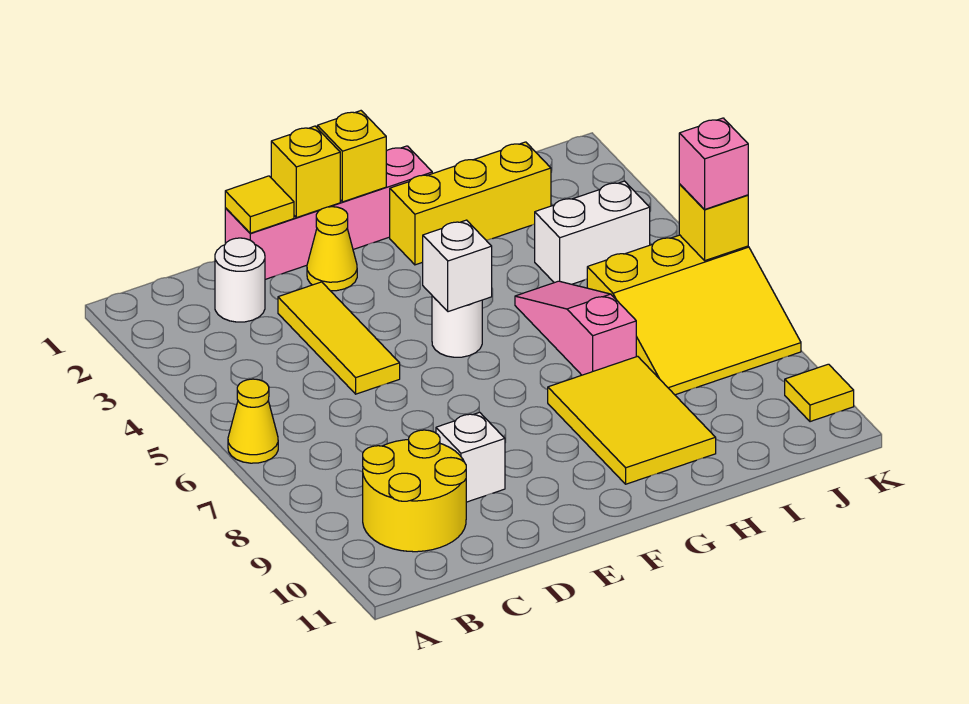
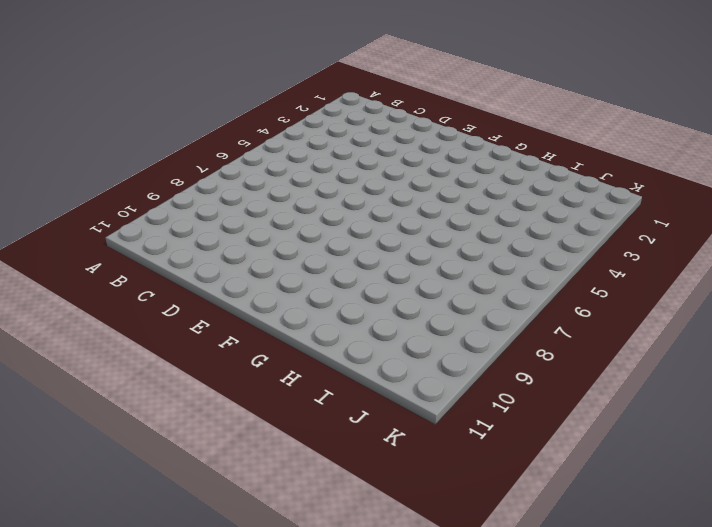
none -> yellow 1x1 cone [228,379,278,463]
none -> yellow 2x2 round brick [363,430,466,552]
none -> white 1x1 round brick [215,238,265,322]

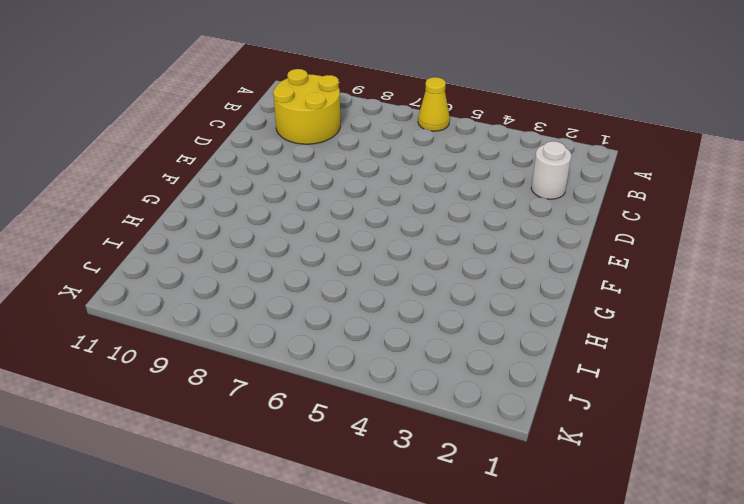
none -> pink 1x4 brick [225,146,432,279]
none -> yellow 1x3 tile [278,282,400,394]
none -> white 1x1 brick [436,412,505,502]

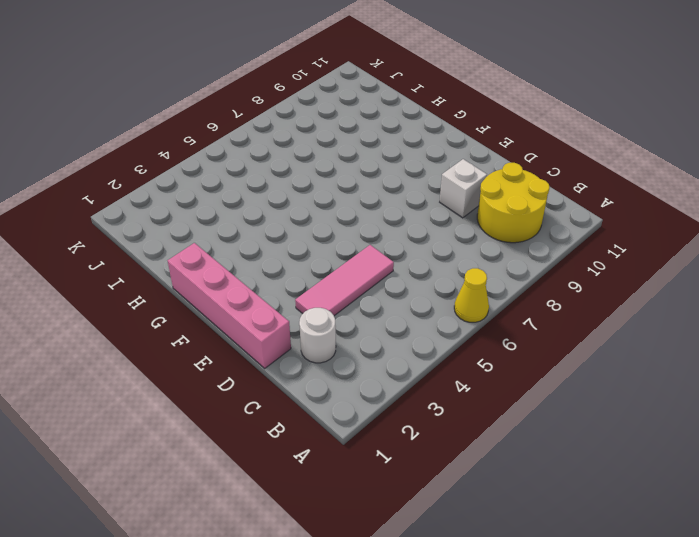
pink 1x3 tile [295,245,394,316] -> yellow 1x3 tile [278,282,400,394]
none -> yellow 1x1 cone [307,207,357,291]
none -> white 1x1 round brick [432,296,482,357]
none -> yellow 1x3 brick [390,142,551,265]

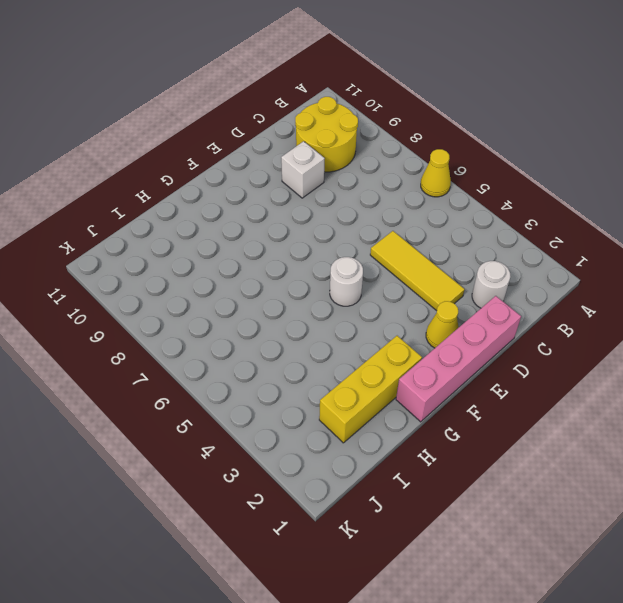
none -> yellow 2x3 tile [548,356,716,484]
none -> pink 1x3 slope [515,281,636,375]
none -> white 1x2 brick [535,181,650,284]

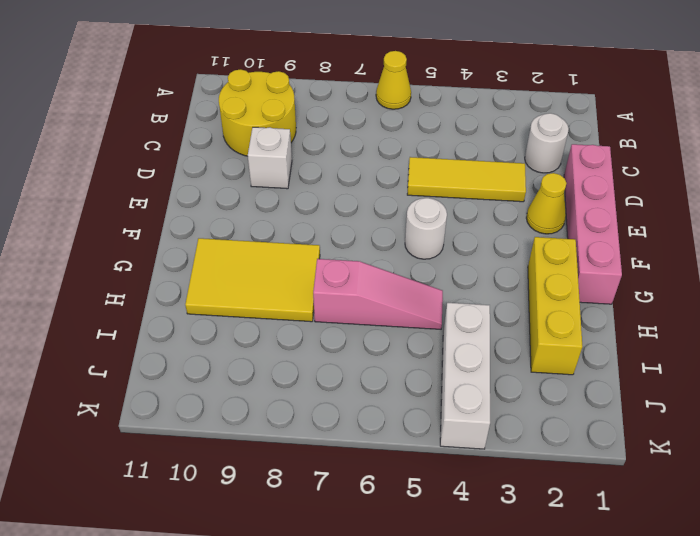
white 1x3 brick [440,303,490,449] -> white 1x2 brick [535,181,650,284]
none -> yellow 3x3 slope [587,235,801,395]
none -> yellow 1x1 tile [785,364,854,422]
none -> yellow 1x1 tile [225,176,294,233]

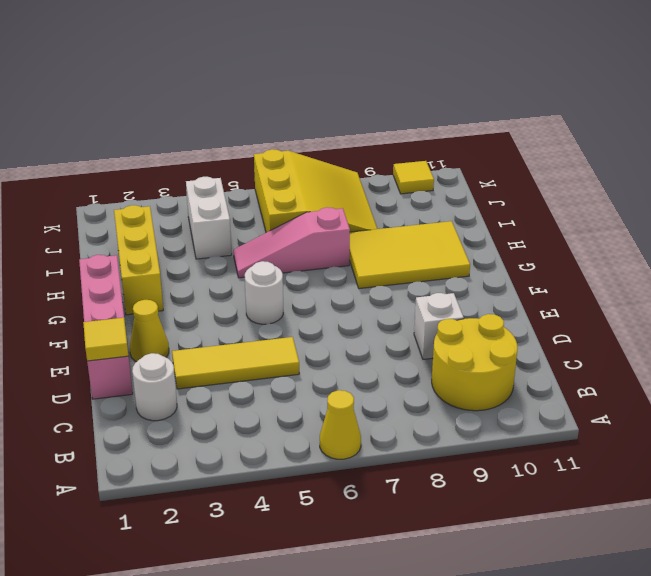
none -> yellow 1x1 brick [271,126,340,218]
none -> yellow 1x1 brick [317,111,386,202]
none -> white 1x1 brick [423,220,492,312]

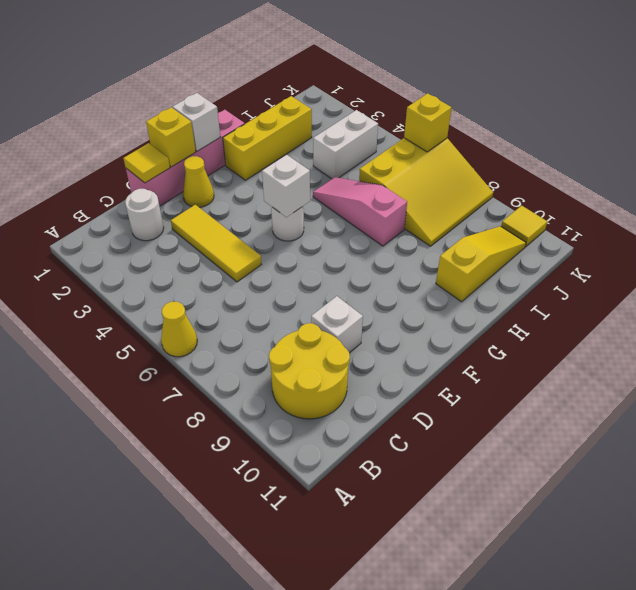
white 1x1 brick [173,93,220,151] -> yellow 1x1 brick [317,111,386,202]
yellow 1x3 slope [436,226,526,302] -> yellow 2x3 tile [548,356,716,484]
none -> pink 1x1 brick [679,118,748,210]

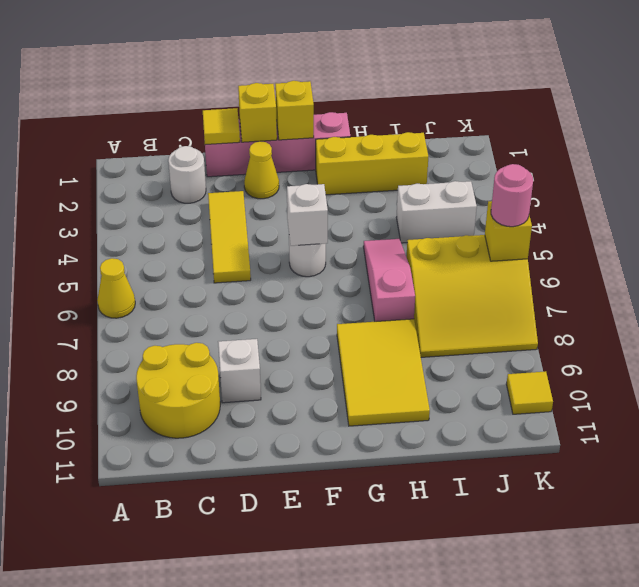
pink 1x1 round brick [491,164,533,227] -> pink 1x1 brick [679,118,748,210]

